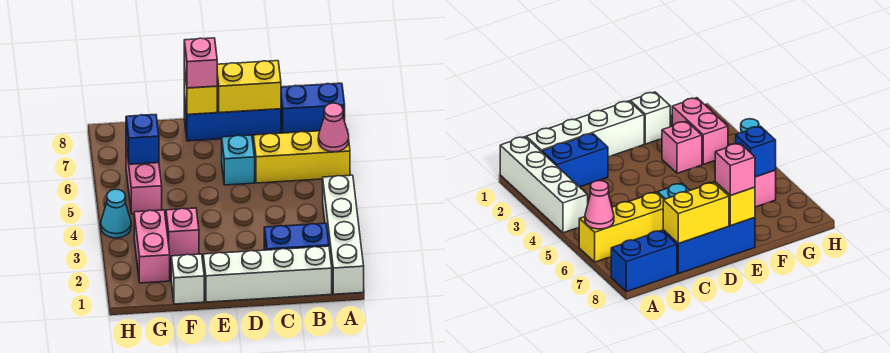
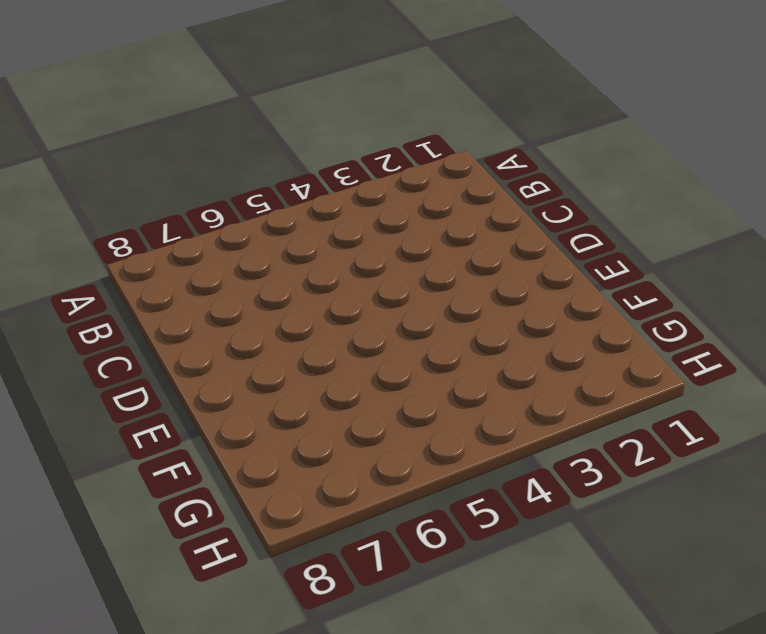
none -> white 1x4 brick [323,175,364,294]
none -> yellow 1x3 brick [253,130,350,183]
none -> blue 1x2 brick [281,83,345,133]

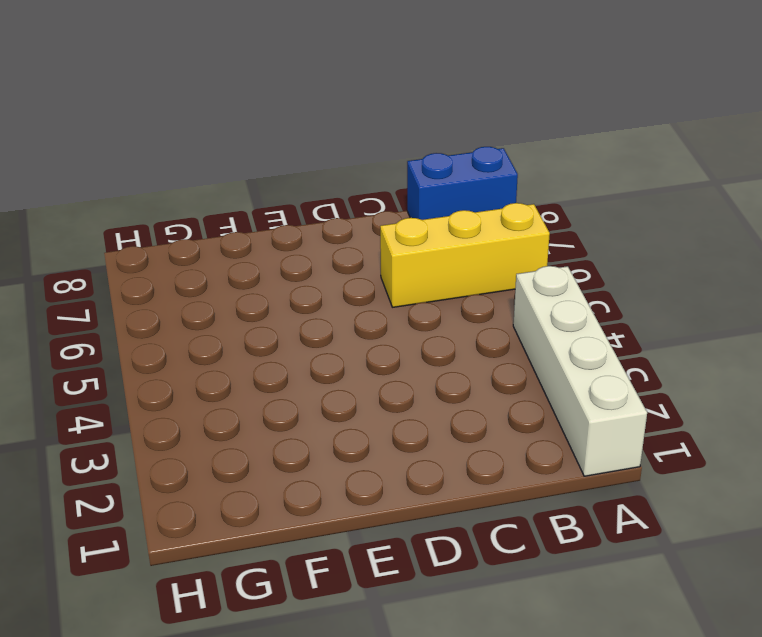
none -> white 1x4 brick [203,246,332,302]
none -> blue 1x2 brick [264,223,329,250]
none -> blue 1x3 brick [184,94,281,141]

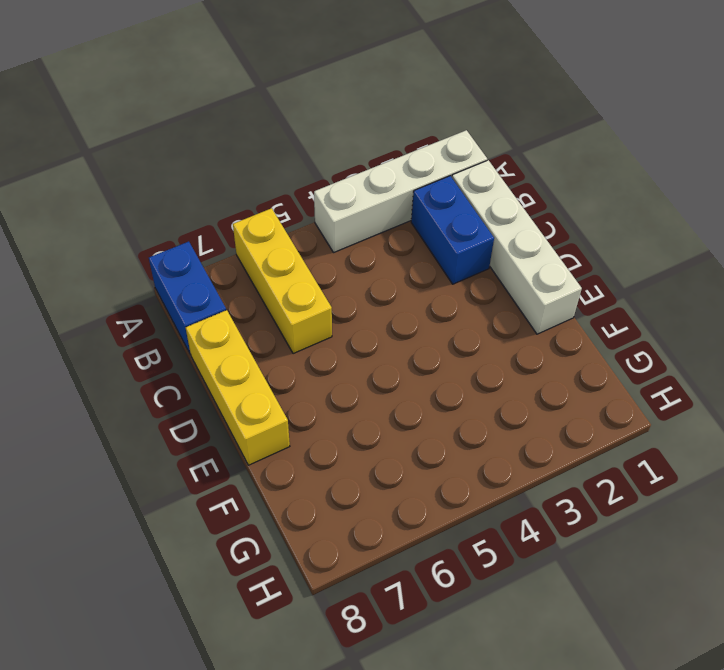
yellow 1x3 brick [186,310,290,465] -> blue 1x3 brick [184,94,281,141]
none -> cyan 1x1 brick [222,135,255,185]
none -> white 1x1 brick [171,254,204,304]
none -> pink 1x1 brick [166,208,199,258]

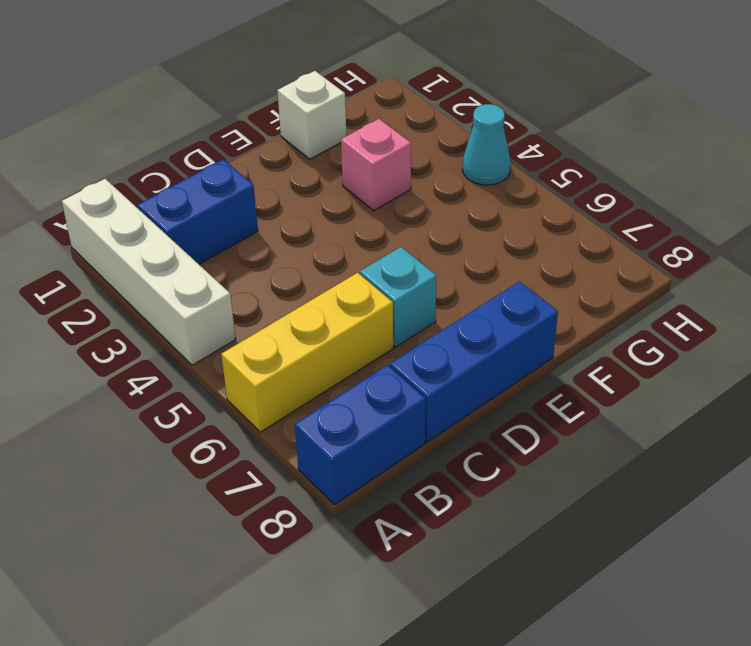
none -> white 1x4 brick [203,246,332,302]
none -> pink 1x2 brick [134,210,170,283]
none -> pink 1x2 brick [126,147,162,214]

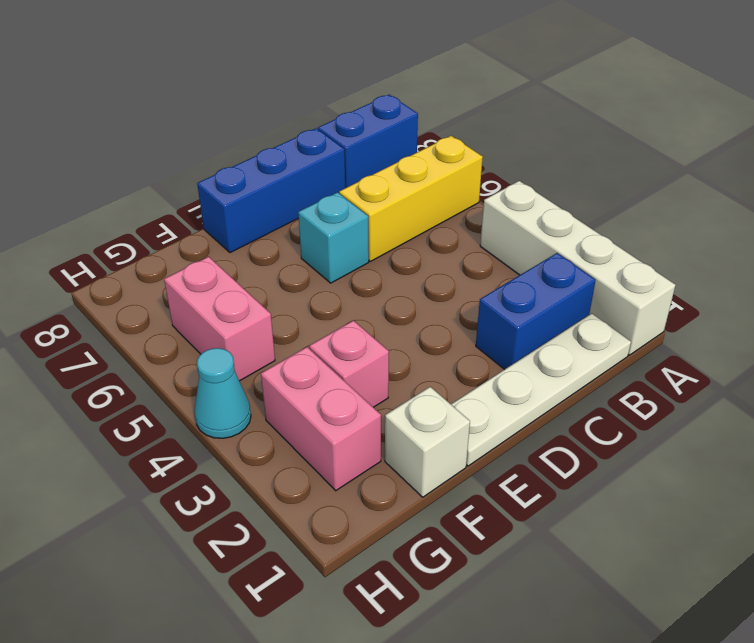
white 1x4 plate [451,313,631,466] -> white 1x4 brick [203,246,332,302]
none -> pink 1x1 cone [318,103,349,152]
none -> yellow 1x2 brick [217,61,281,113]
none -> yellow 1x1 brick [184,68,217,115]

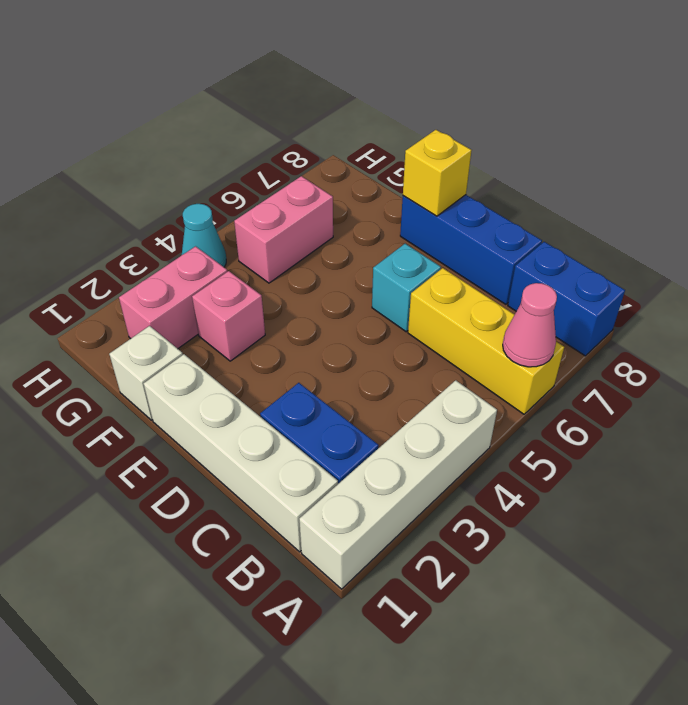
none -> yellow 1x2 brick [217,61,281,113]
none -> blue 1x1 brick [126,115,159,164]
none -> pink 1x1 brick [184,38,217,88]

